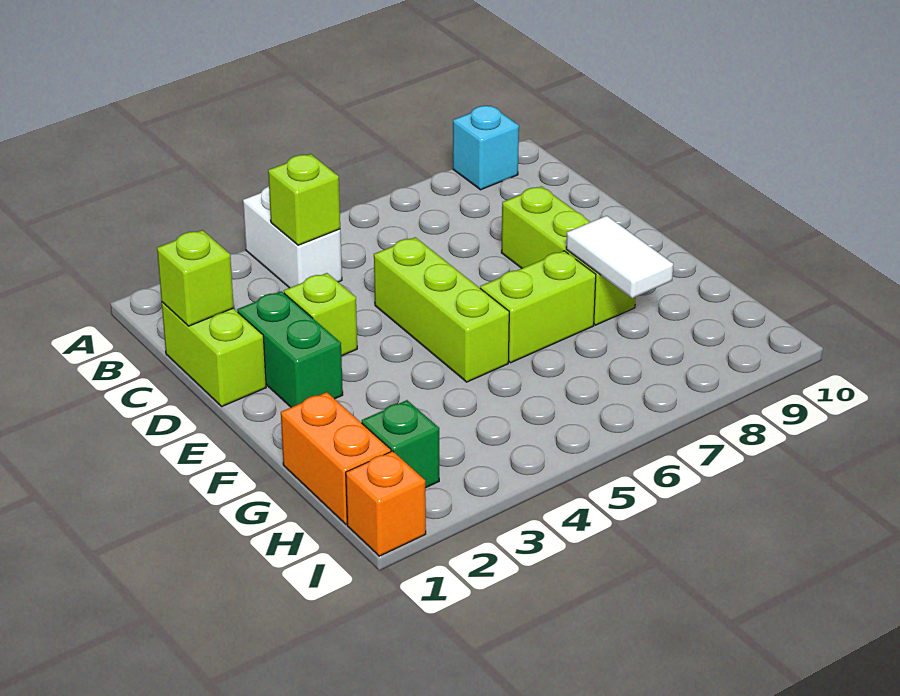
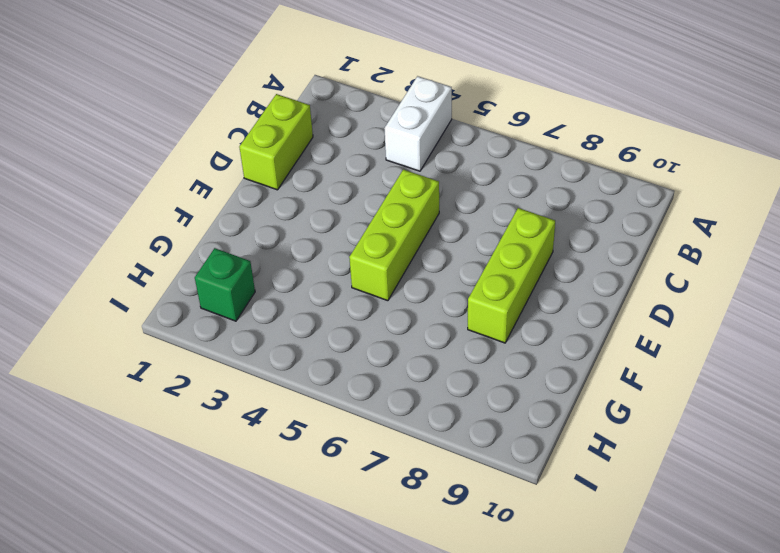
none -> cyan 1x1 brick [453,105,519,190]
none -> green 1x2 brick [237,291,343,407]
none -> lime 1x1 brick [284,273,357,356]

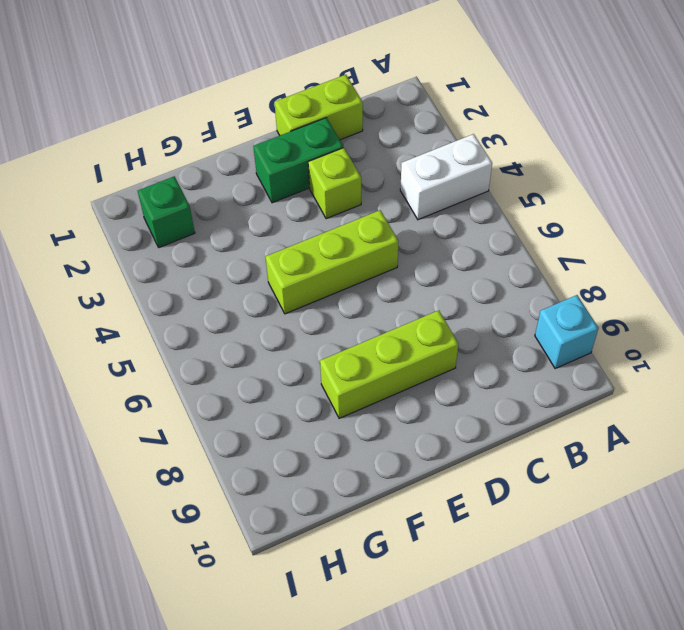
none -> lime 1x2 brick [480,251,596,363]
none -> orange 1x2 brick [281,392,391,524]
none -> orange 1x1 brick [346,451,426,556]

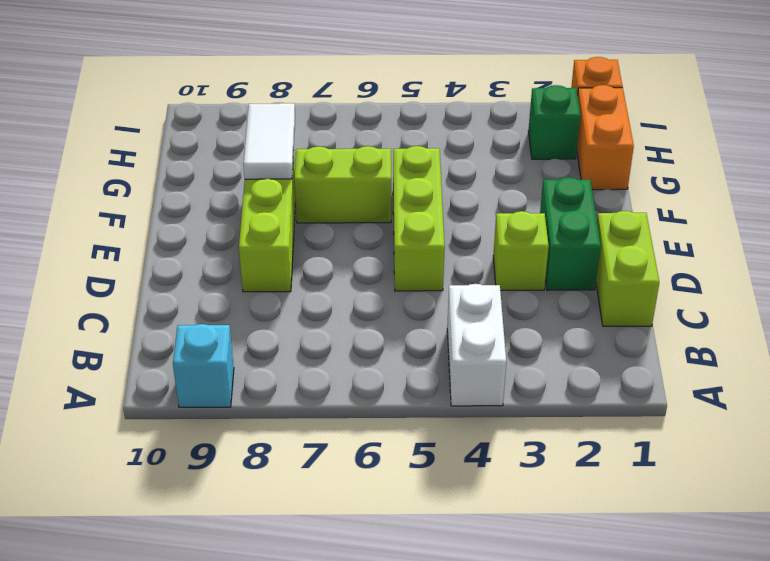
none -> lime 1x1 brick [268,154,340,245]
none -> lime 1x1 brick [157,230,234,326]

